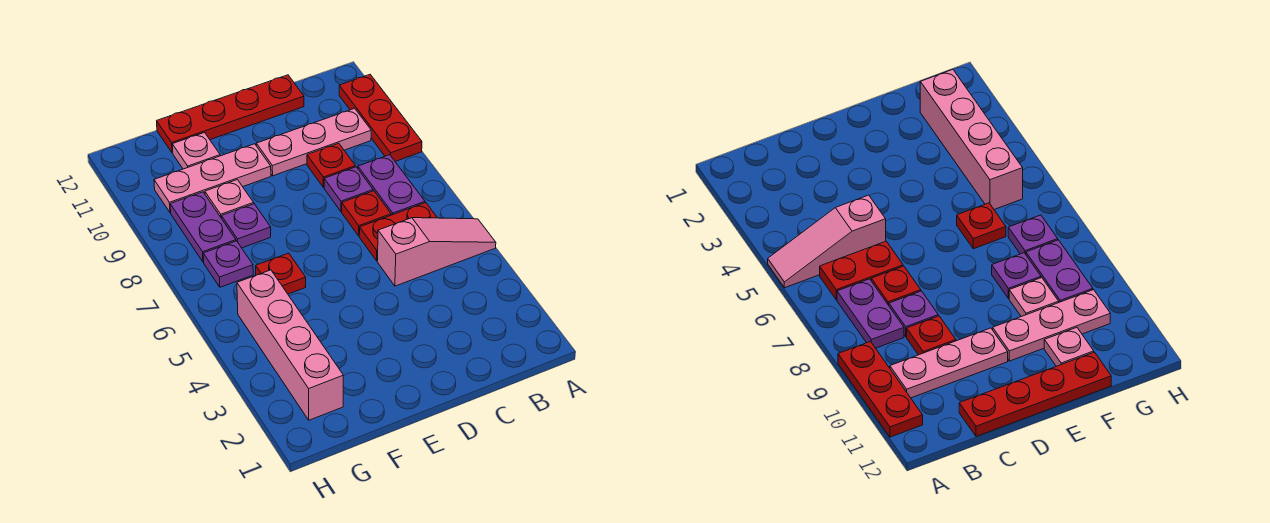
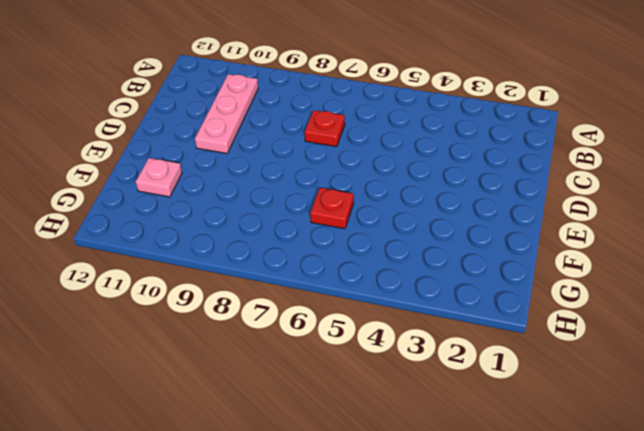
none -> pink 1x3 slope [377,218,496,286]
none -> red 1x3 plate [339,75,422,161]
none -> red 1x2 plate [359,203,437,261]

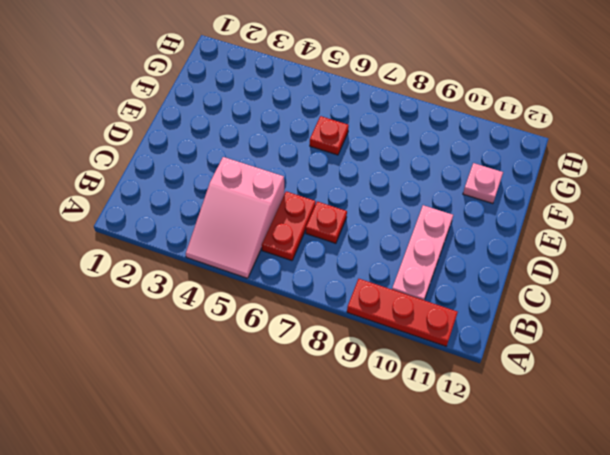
pink 2x3 slope [186,157,285,278] -> pink 1x3 slope [377,218,496,286]
none -> purple 1x2 plate [358,155,425,215]
none -> purple 1x1 plate [324,167,373,211]
none -> red 1x1 plate [307,143,355,187]

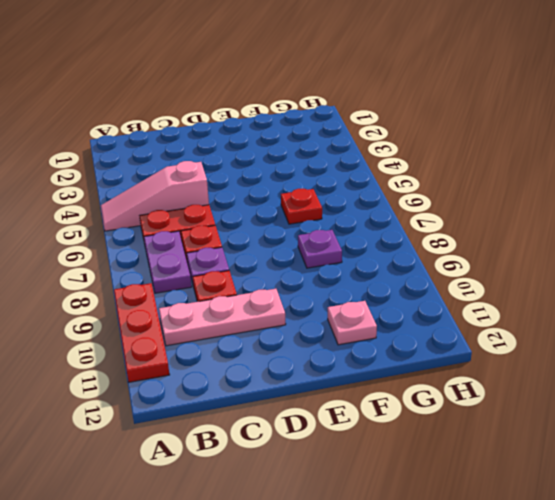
none -> red 1x4 plate [157,75,304,153]
none -> pink 1x3 plate [154,144,271,213]
none -> pink 1x1 plate [205,180,254,218]

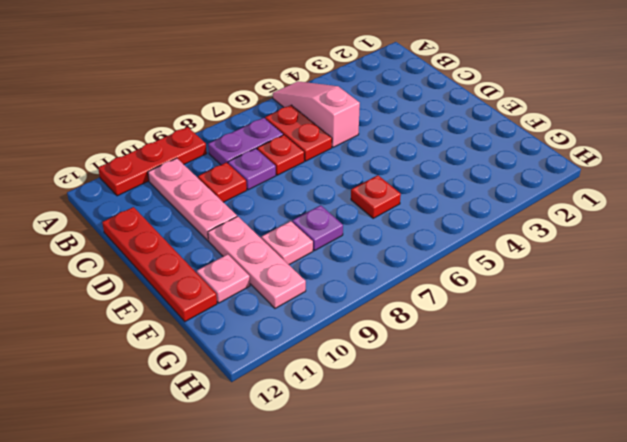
none -> pink 1x4 brick [237,270,343,420]
none -> purple 1x1 plate [203,241,253,287]
none -> purple 1x2 plate [170,192,236,262]

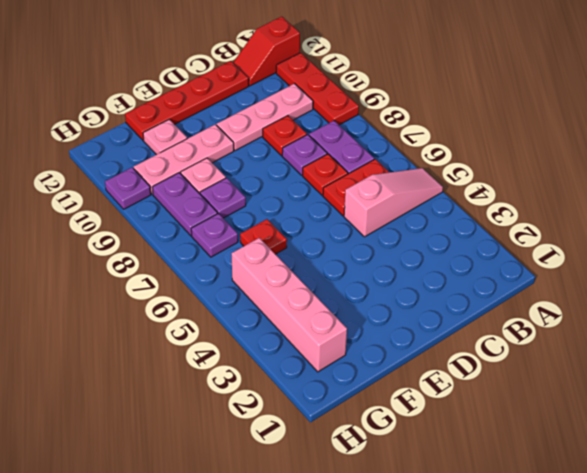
red 1x2 slope [233,17,300,86] -> none
purple 1x1 plate [105,168,151,209] -> none

